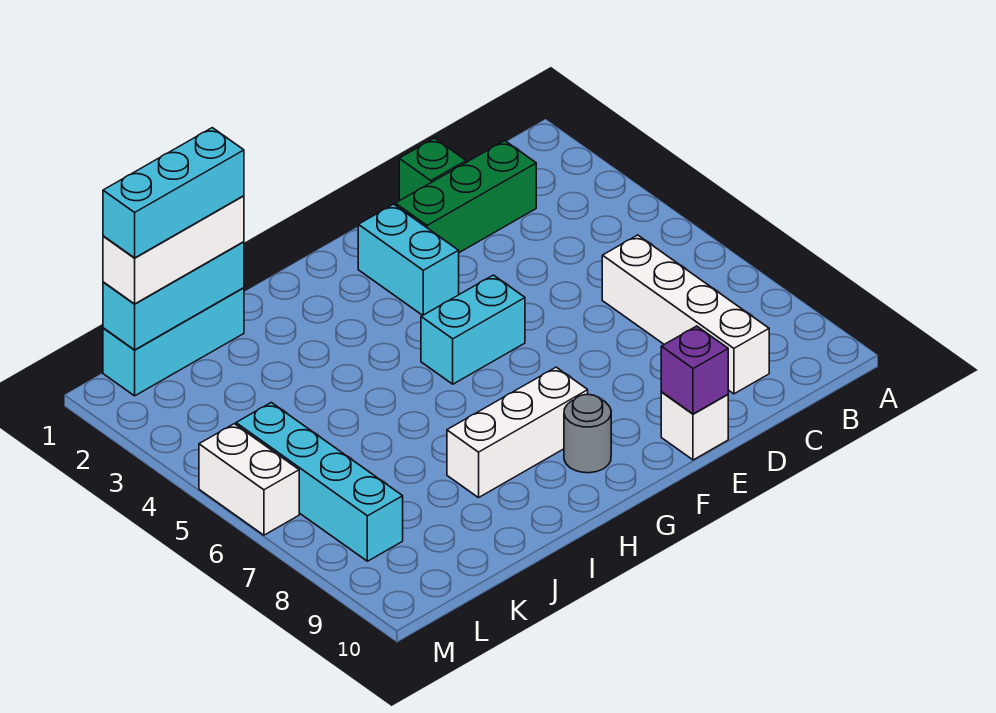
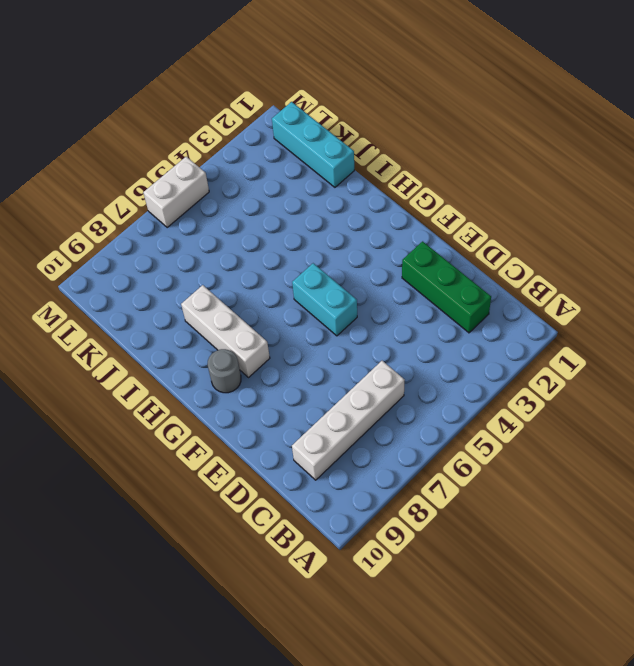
none -> green 1x1 brick [399,138,466,201]
none -> white 1x1 brick [661,392,728,460]
none -> cyan 1x2 brick [358,204,459,315]

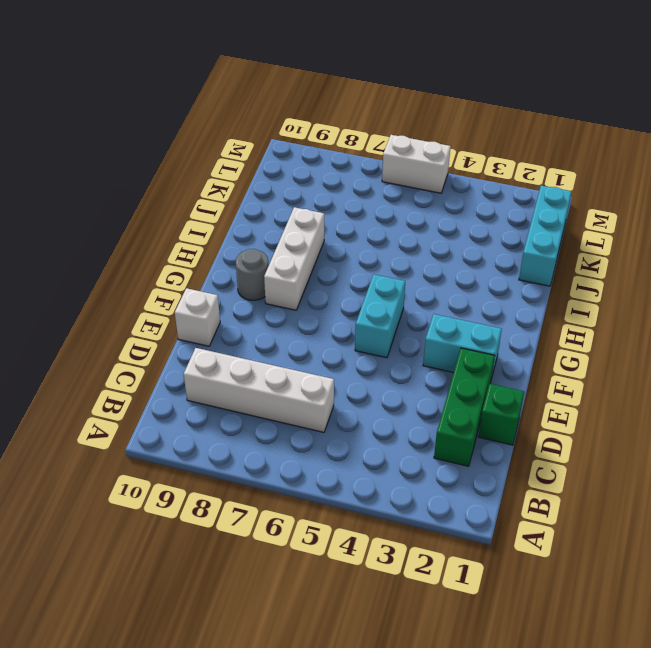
none -> cyan 1x4 brick [236,403,403,561]
none -> purple 1x1 brick [661,326,728,414]
none -> cyan 1x3 brick [103,242,244,350]

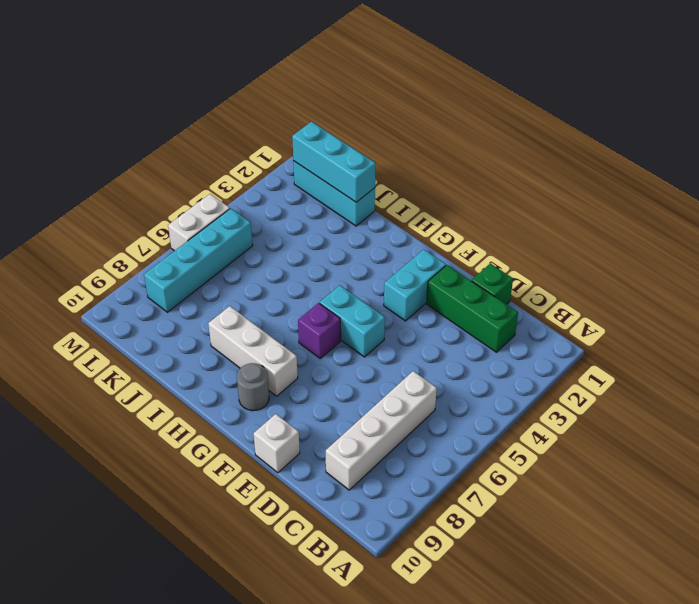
purple 1x1 brick [298,303,341,358] -> purple 1x1 brick moved to [661,326,728,414]
none -> white 1x3 brick [103,196,244,304]
none -> cyan 1x3 brick [103,128,244,258]

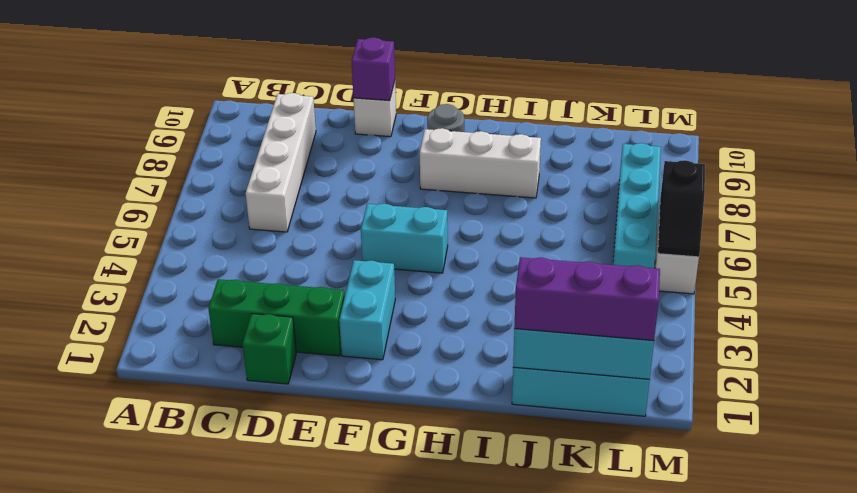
purple 1x3 brick [514,257,660,341] -> white 1x3 brick [103,196,244,304]
black 1x2 slope [658,160,705,257] -> none
none -> cyan 1x3 brick [103,128,244,258]

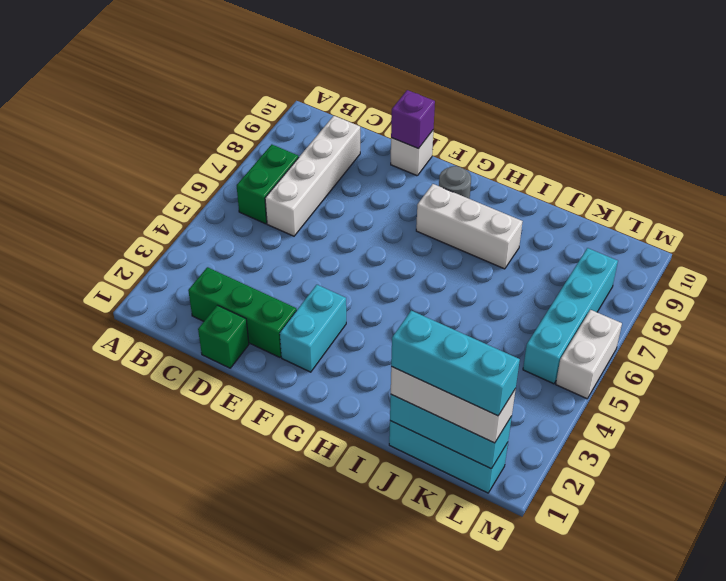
green 1x2 brick [237,144,299,224] -> none
none -> cyan 1x2 brick [421,275,525,384]

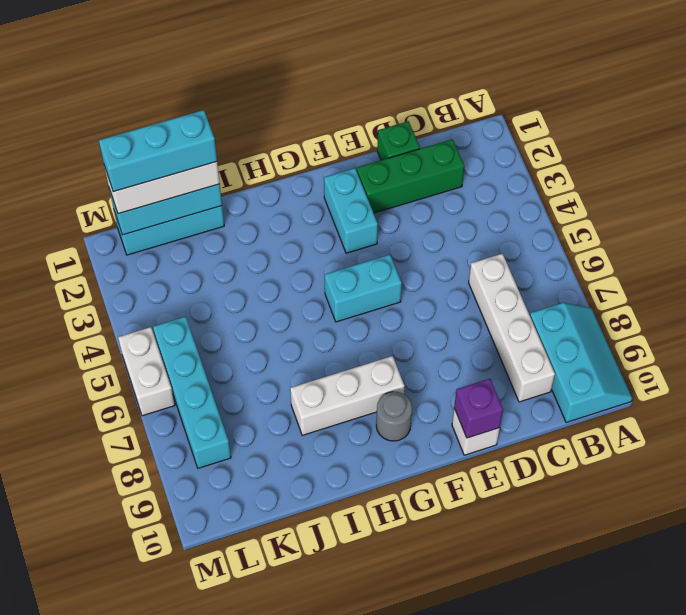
cyan 2x3 slope [530,303,632,423] -> none

